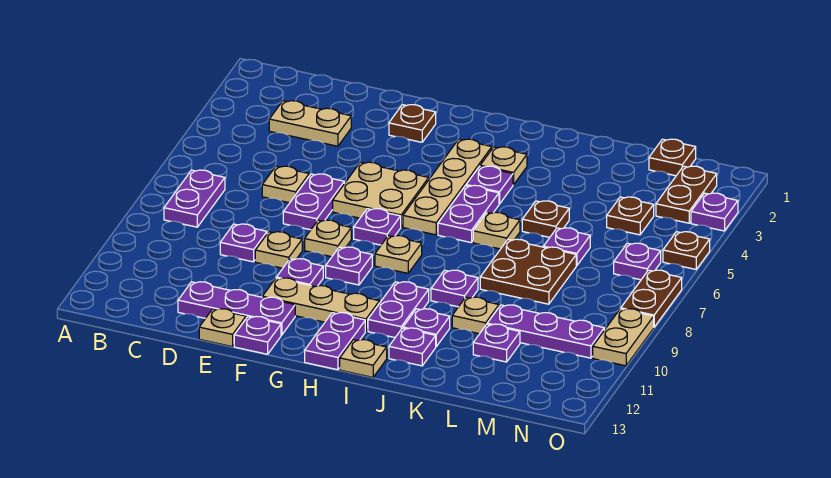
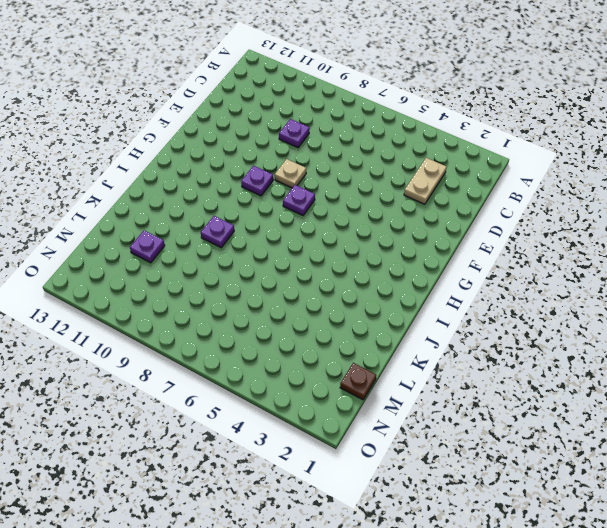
none -> purple 1x2 plate [164,170,225,227]
none -> tan 1x1 plate [262,166,309,203]
none -> purple 1x3 plate [178,282,295,335]
none -> purple 1x2 plate [283,174,344,230]

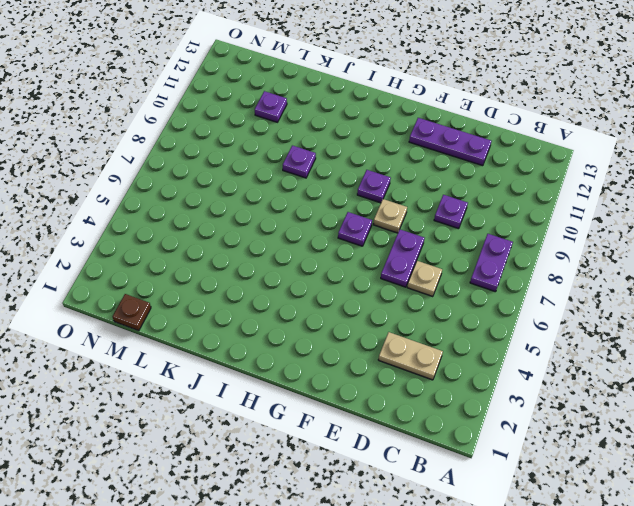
none -> tan 1x1 plate [255,232,302,268]
none -> tan 1x1 plate [199,309,246,347]
none -> brown 1x1 plate [389,105,436,142]
none -> tan 2x2 plate [333,162,429,227]

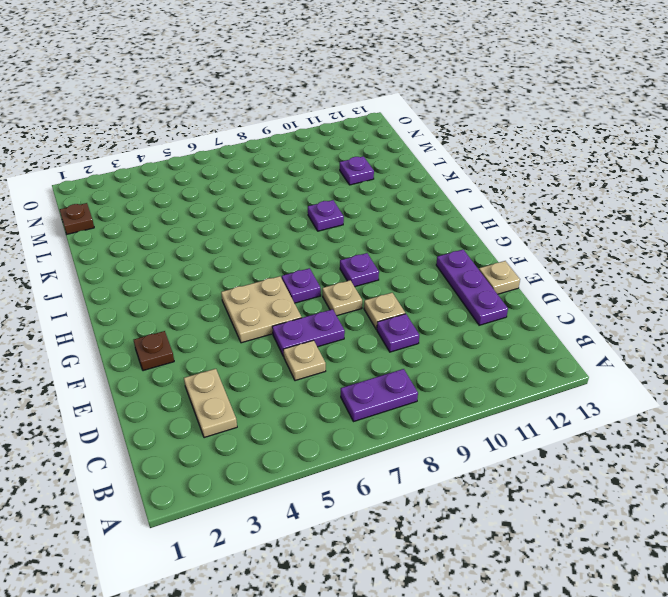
none -> purple 1x1 plate [276,259,323,287]
none -> tan 1x3 plate [262,278,380,331]
none -> purple 1x1 plate [234,316,281,354]
none -> tan 1x4 plate [403,139,492,235]

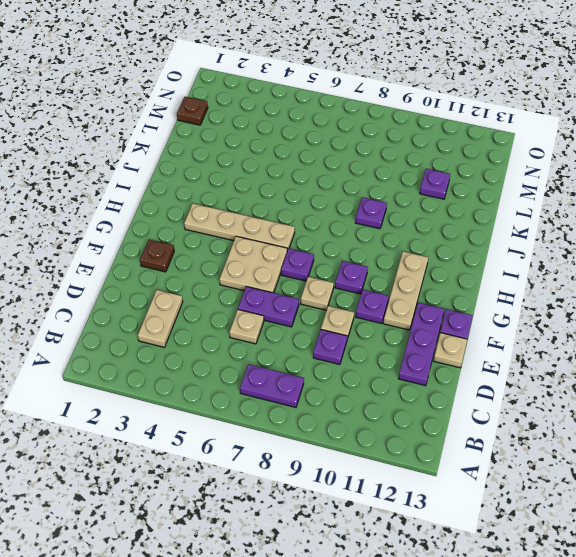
none -> tan 1x1 plate [375,236,422,273]
none -> purple 1x2 plate [305,313,365,370]
none -> tan 1x1 plate [480,147,527,185]
none -> purple 1x1 plate [466,166,513,204]

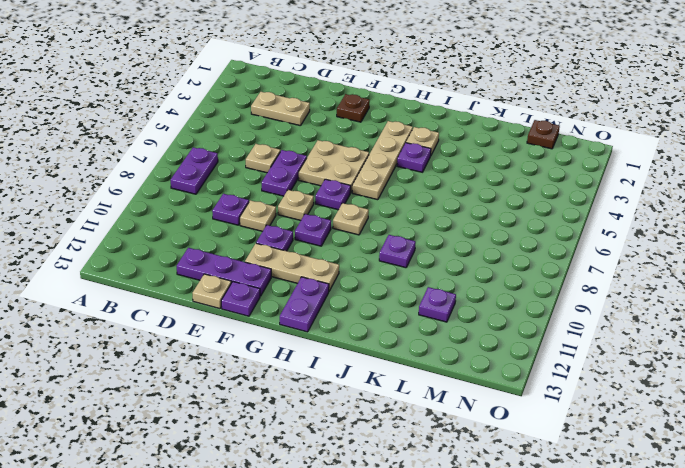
none -> purple 1x2 plate [438,185,499,243]
none -> purple 1x2 plate [368,282,429,338]
none -> tan 1x1 plate [340,340,387,377]
none -> tan 1x1 plate [473,212,520,249]

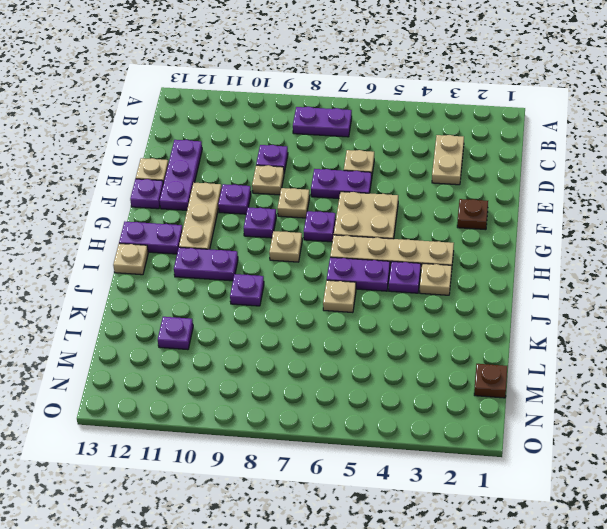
none -> purple 1x1 plate [403,309,450,346]
none -> purple 1x1 plate [389,328,436,366]
none -> brown 1x1 plate [522,201,569,237]
none -> brown 2x2 plate [480,239,576,304]

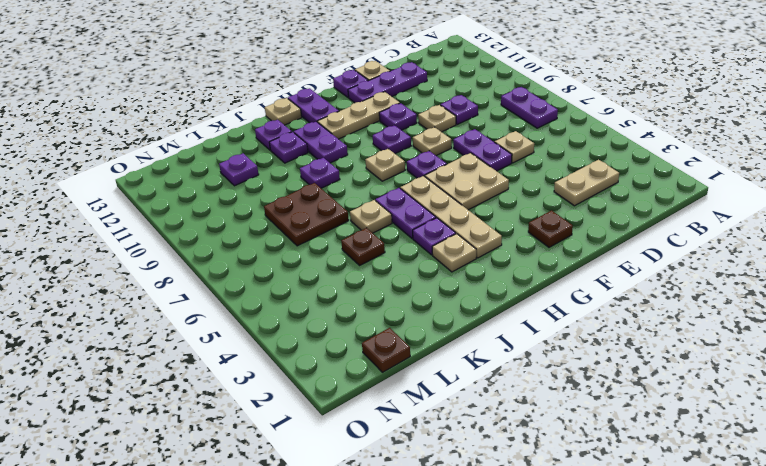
none -> tan 1x1 plate [452,297,499,334]
none -> purple 1x1 plate [544,228,590,266]
none -> purple 1x3 plate [487,305,604,358]
none -> brown 1x1 plate [607,197,654,235]

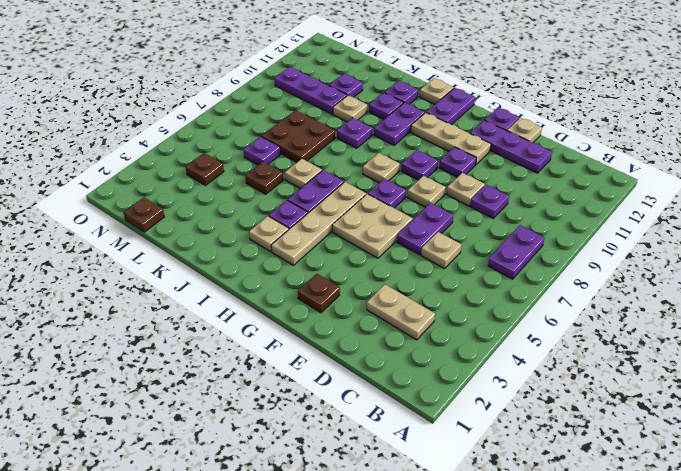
none -> brown 1x2 plate [656,166,717,223]
none -> purple 1x1 plate [614,243,661,280]
none -> purple 1x1 plate [691,193,738,231]
none -> brown 1x1 plate [663,232,710,269]

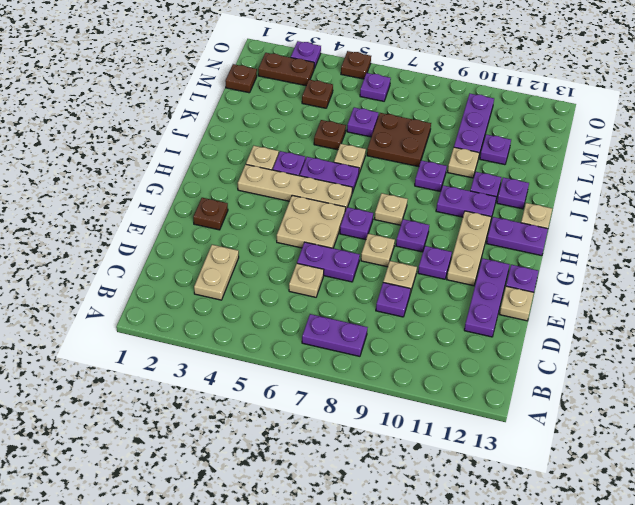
none -> brown 1x2 plate [621,270,682,327]
none -> tan 1x2 plate [593,309,654,366]

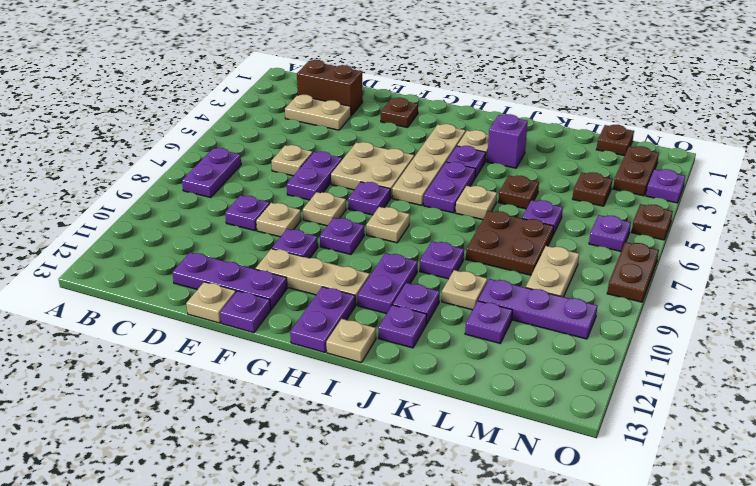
brown 1x2 brick [297,60,363,115] -> none
purple 1x1 brick [487,114,528,168] -> none
tan 1x2 plate [526,246,579,297] -> tan 1x2 plate moved to [593,309,654,366]

